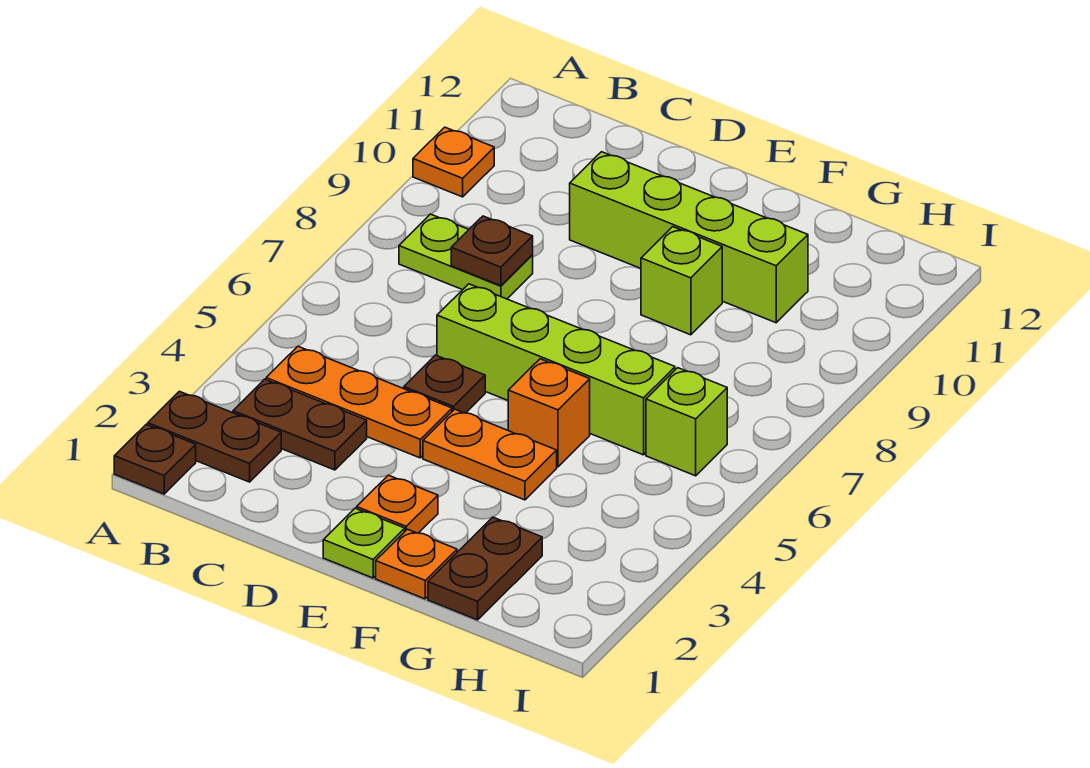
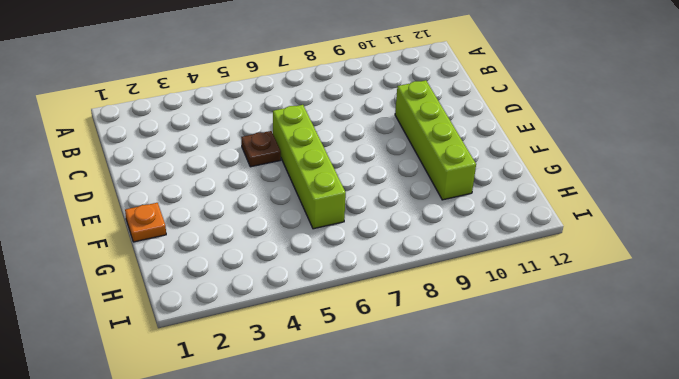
none -> brown 1x1 plate [114,424,196,494]
none -> brown 1x2 plate [148,391,281,482]
none -> orange 1x1 plate [413,127,494,197]

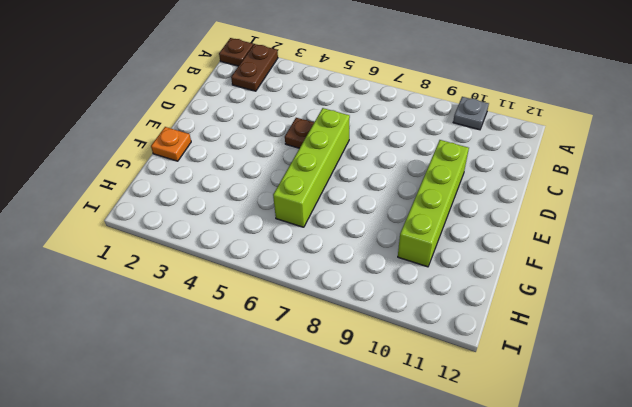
grey 1x1 plate [453,97,489,130] -> orange 1x1 plate [413,127,494,197]
none -> brown 1x2 plate [233,379,367,470]
none -> orange 1x3 plate [266,346,452,458]
none -> lime 1x2 plate [399,214,533,299]

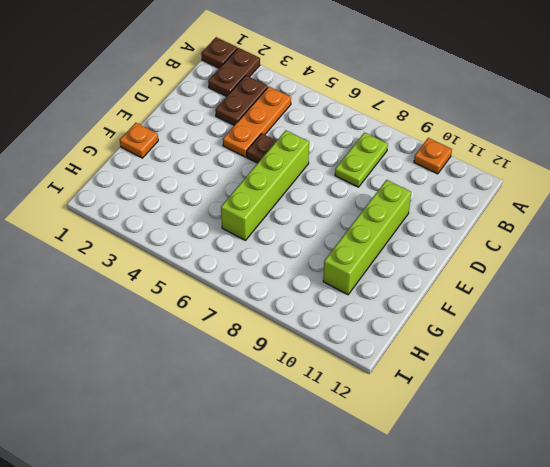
none -> lime 1x1 plate [323,508,405,578]
none -> orange 1x1 plate [357,475,438,533]
none -> orange 1x2 plate [423,409,557,500]

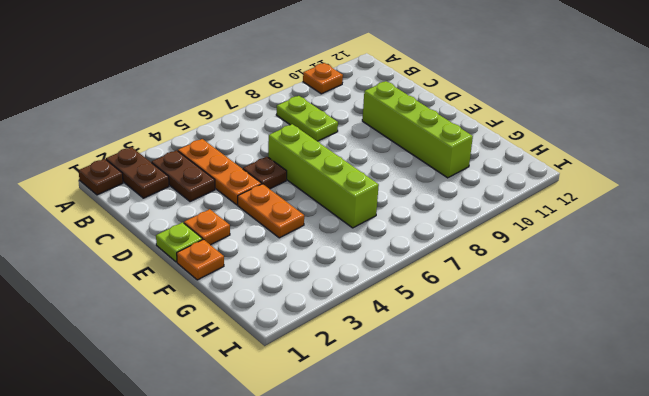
none -> orange 1x1 brick [508,359,590,467]
none -> lime 1x1 brick [641,227,722,335]
none -> brown 1x2 plate [428,517,542,620]

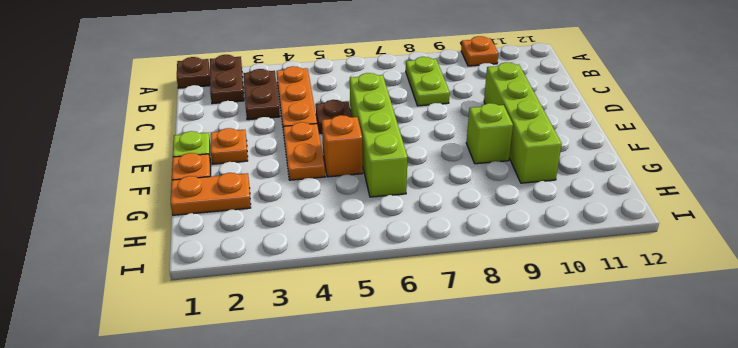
orange 1x2 plate [171,173,251,215] -> brown 1x2 plate [428,517,542,620]
none -> lime 1x1 brick [646,368,727,476]
none -> brown 1x1 plate [451,216,533,286]

